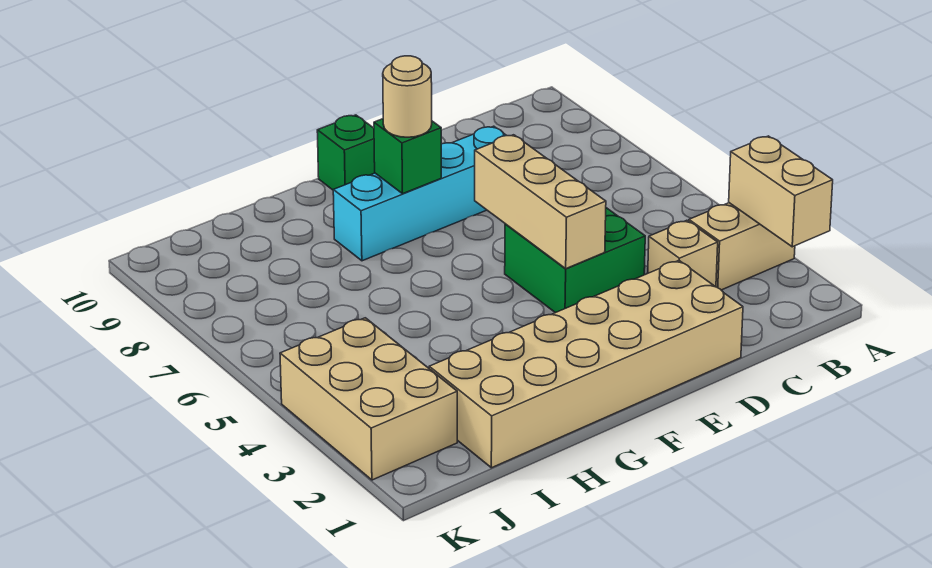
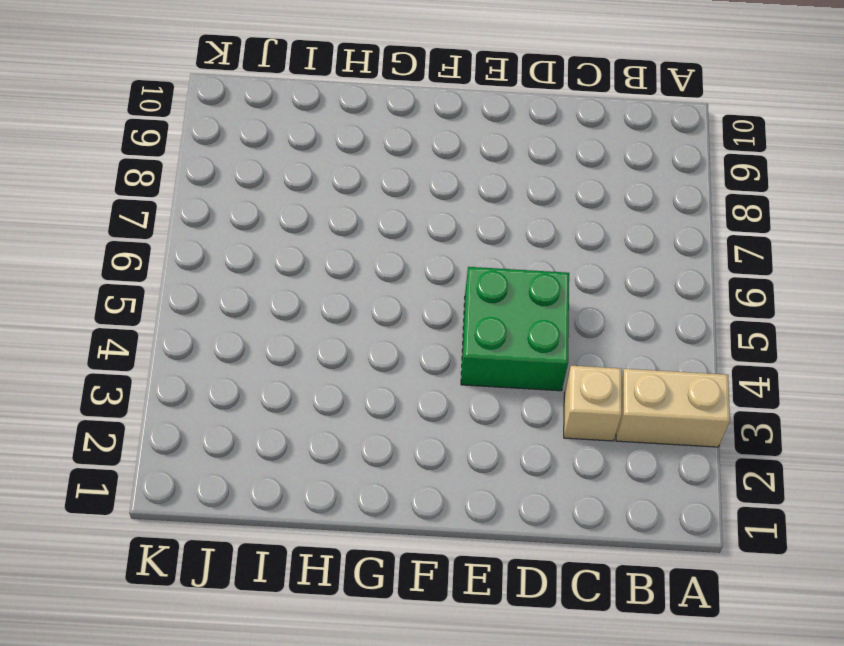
none -> tan 2x6 brick [429,261,743,468]
none -> cyan 1x4 brick [333,126,507,261]

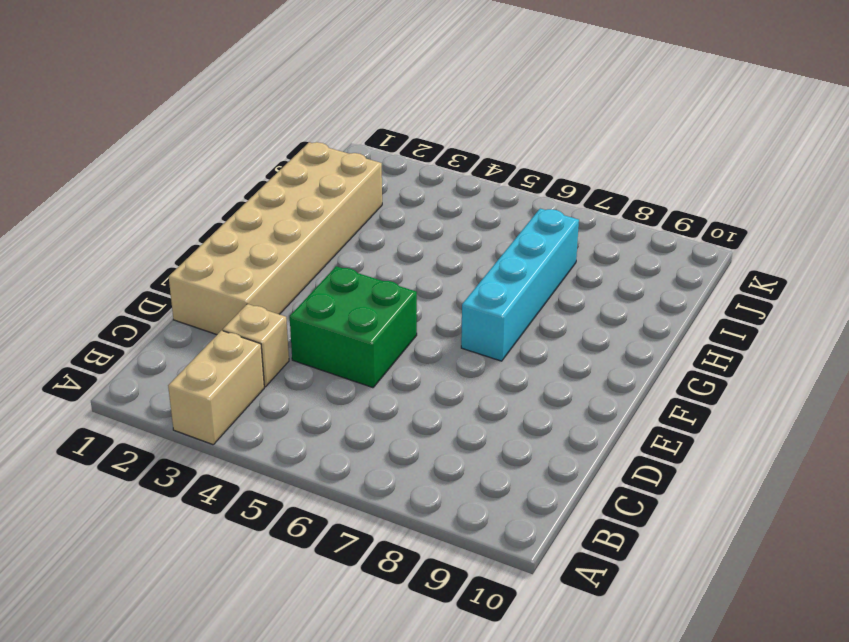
cyan 1x4 brick [461,209,579,361] -> cyan 1x4 brick moved to [333,126,507,261]
none -> green 1x1 brick [317,115,375,190]
none -> tan 2x3 brick [280,318,457,480]

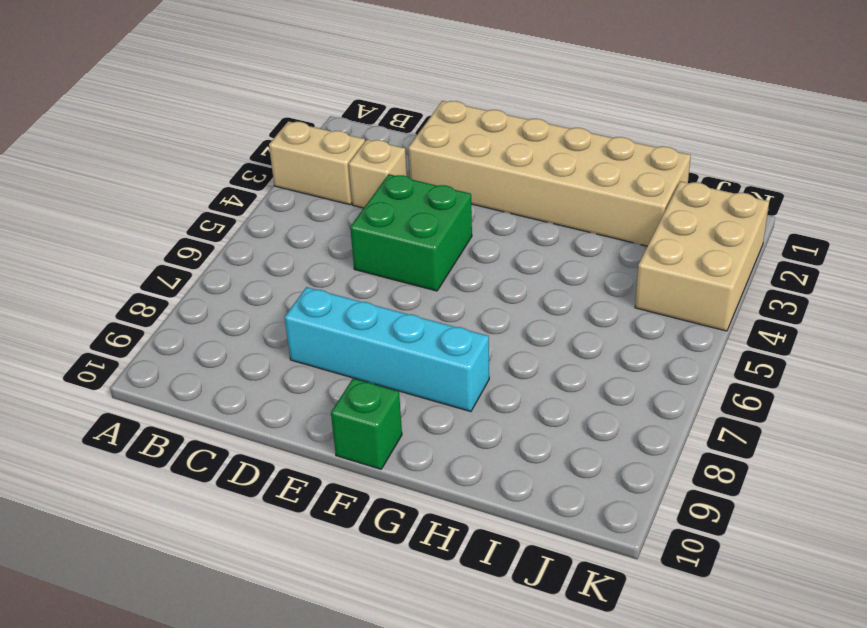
none -> tan 1x2 brick [729,136,833,247]
none -> tan 1x3 brick [475,135,606,269]

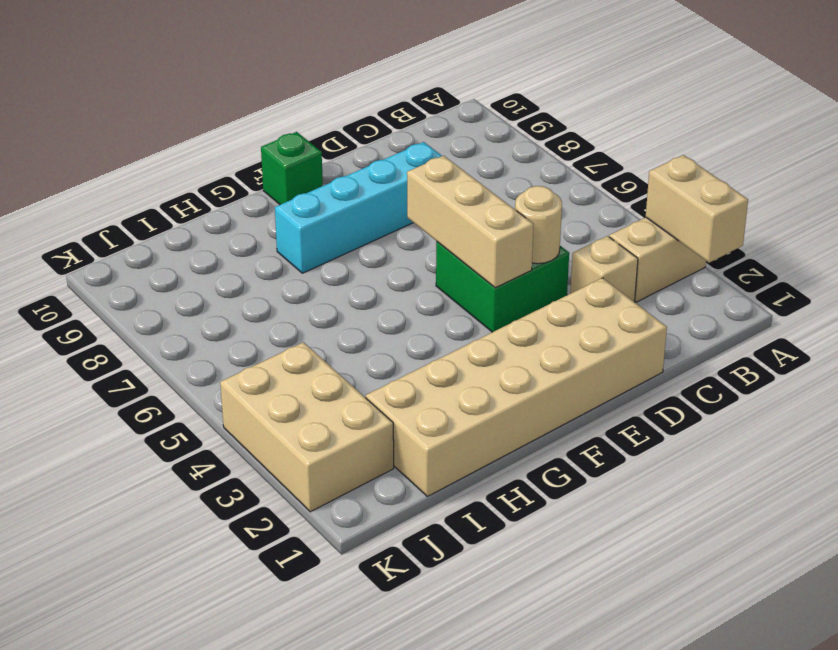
tan 1x1 round brick [515,186,562,264] -> tan 1x1 round brick moved to [383,56,432,137]
none -> green 1x1 brick [374,119,441,194]

